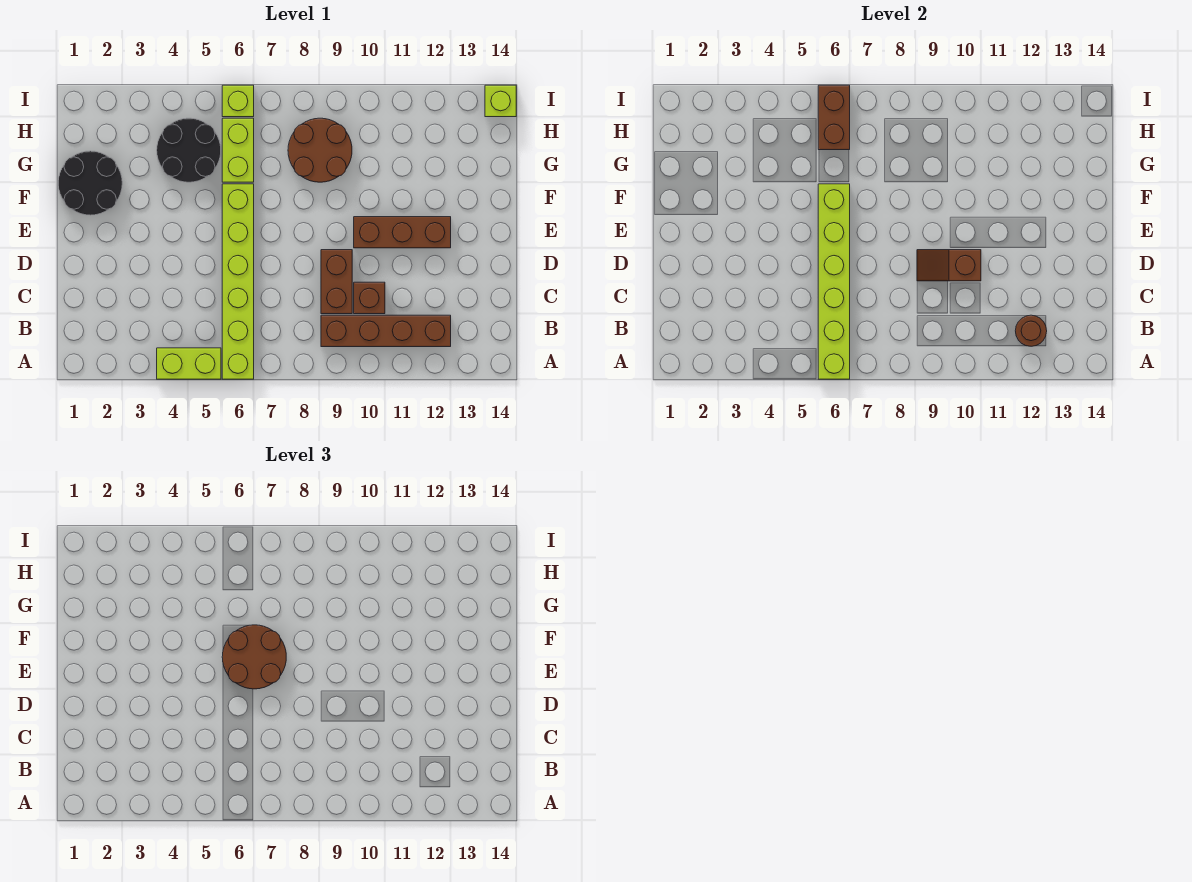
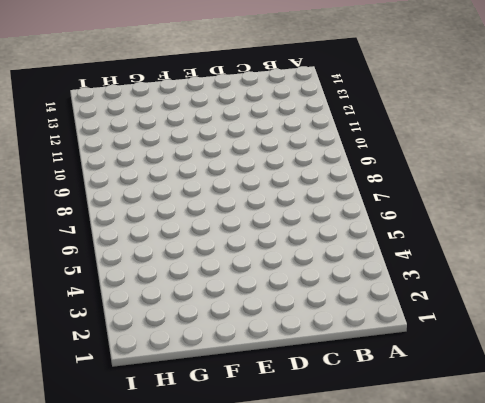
none -> lime 1x2 brick [157,348,221,379]
none -> lime 1x6 brick [222,184,254,379]
none -> brown 1x4 brick [321,315,451,347]

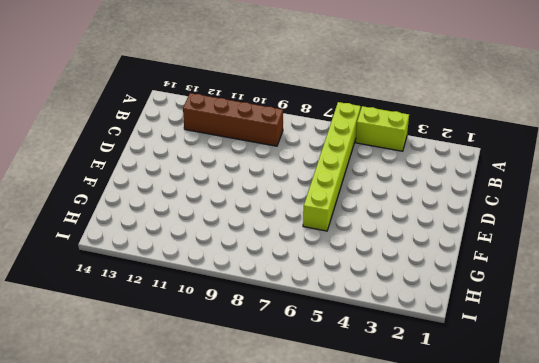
none -> brown 1x2 brick [321,250,352,314]
none -> brown 1x1 brick [354,282,385,314]
none -> brown 1x3 brick [354,217,451,248]

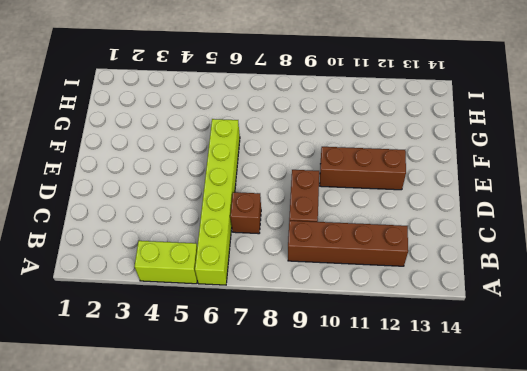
brown 1x1 brick [230,192,261,234] -> brown 1x1 brick moved to [354,282,385,314]
none -> black 2x2 round brick [58,151,122,215]
none -> black 2x2 round brick [157,118,221,182]
none -> lime 1x2 brick [222,118,254,182]

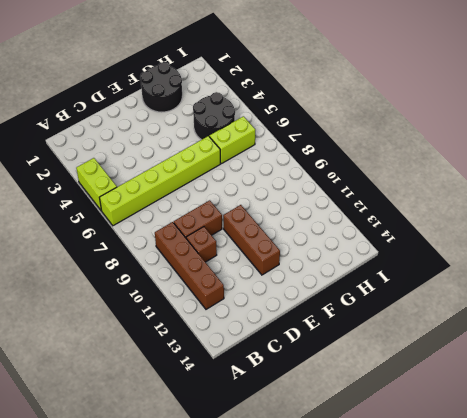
none -> brown 2x2 round brick [288,118,352,182]
none -> lime 1x1 brick [222,85,254,117]
none -> lime 1x1 brick [485,85,516,117]

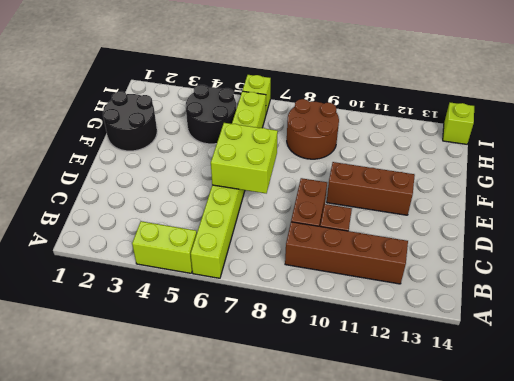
lime 2x2 brick [211,123,278,193] -> lime 1x6 brick [818,184,850,379]
none -> brown 1x1 round brick [1015,315,1047,346]
none -> brown 1x2 slope [917,250,981,281]
none -> brown 1x2 brick [818,85,850,150]

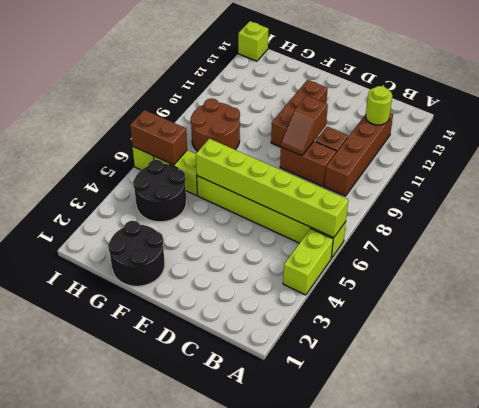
lime 1x1 round brick [366,86,392,125] -> brown 1x1 round brick [1015,315,1047,346]
none -> brown 2x2 round brick [222,625,286,689]

